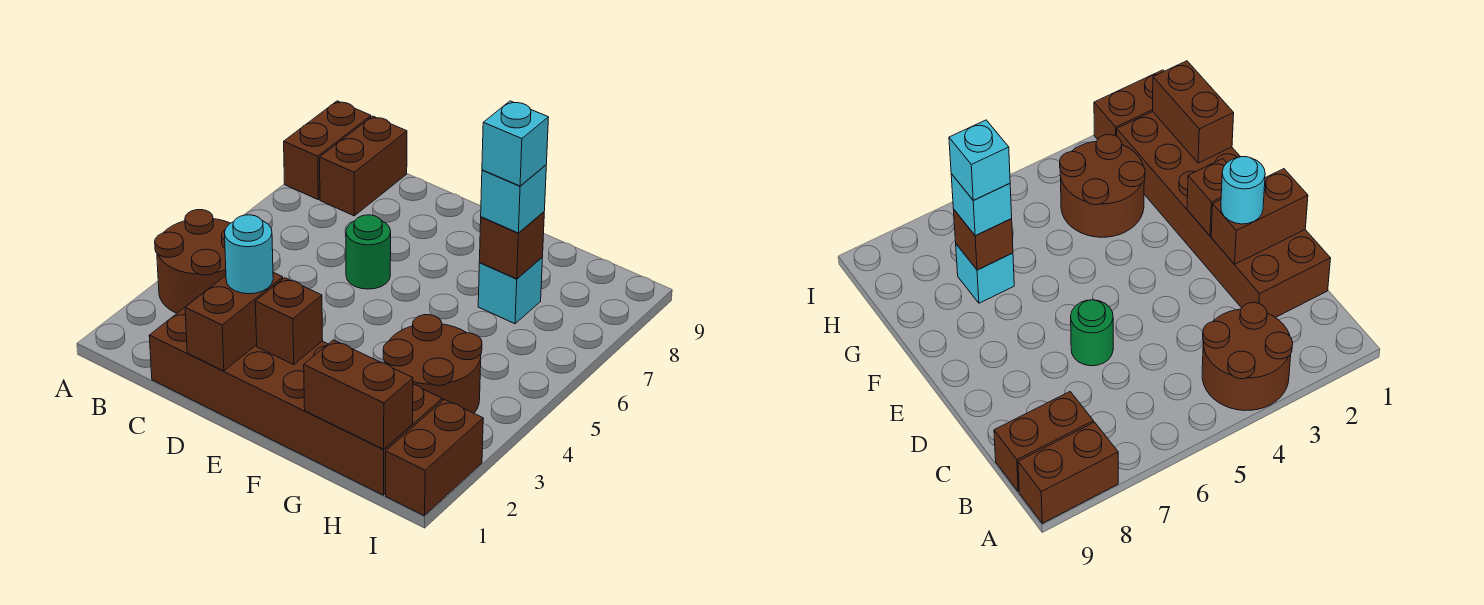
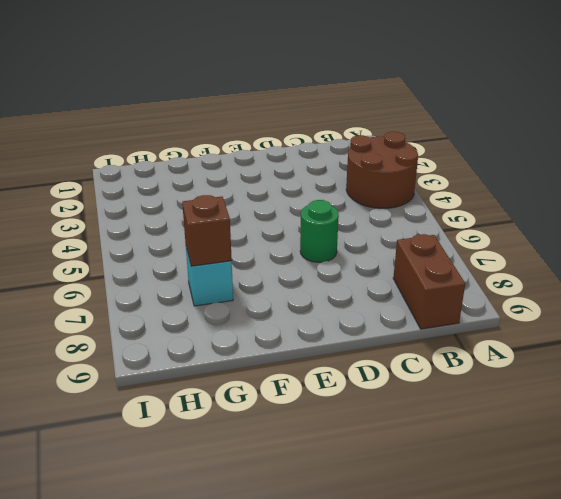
none -> brown 1x2 brick [284,101,371,199]
none -> brown 2x6 brick [149,297,442,495]
none -> brown 2x2 round brick [383,315,482,413]

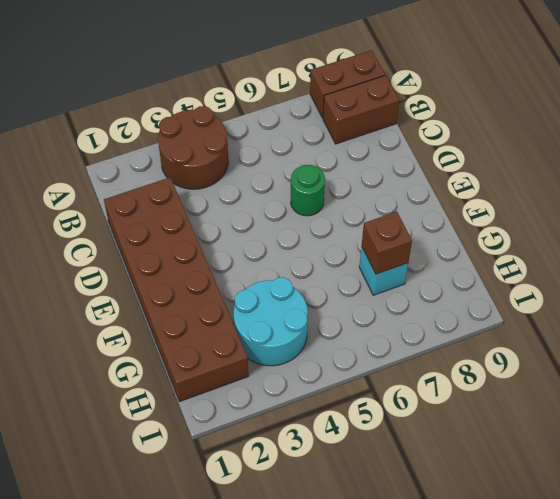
cyan 2x2 round brick [234,277,308,366] -> brown 2x2 round brick [383,315,482,413]
none -> brown 1x2 brick [386,399,483,516]
none -> brown 1x2 brick [185,272,283,371]
none -> brown 1x1 brick [255,278,323,365]

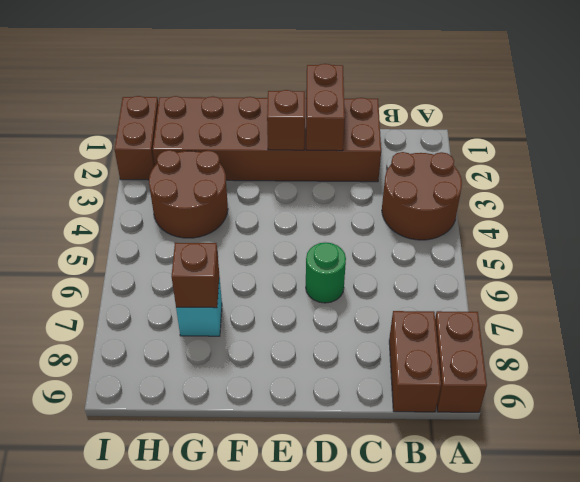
none -> brown 1x2 brick [304,340,413,449]
none -> cyan 1x1 round brick [225,215,273,294]
none -> cyan 1x1 brick [481,165,546,233]

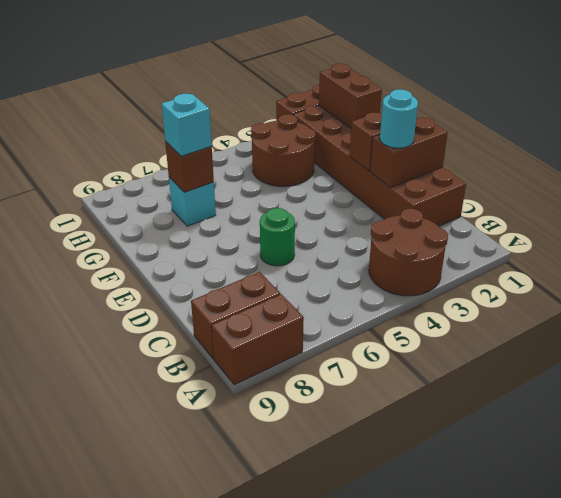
none -> cyan 1x1 brick [482,101,549,186]

